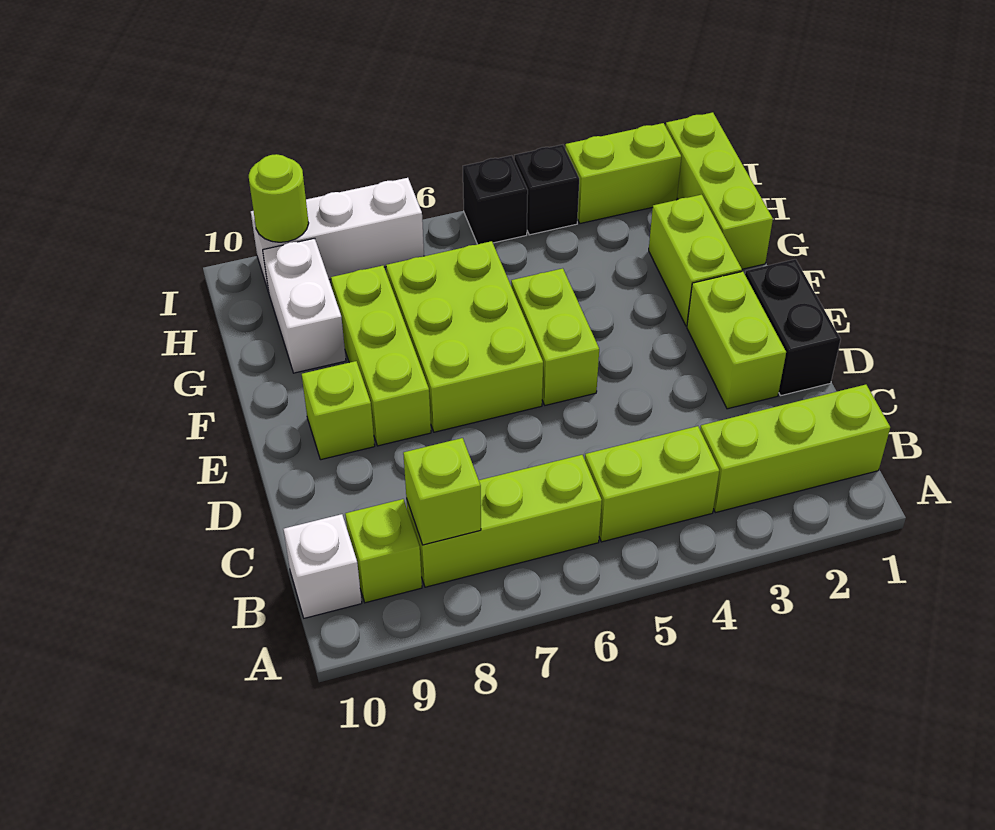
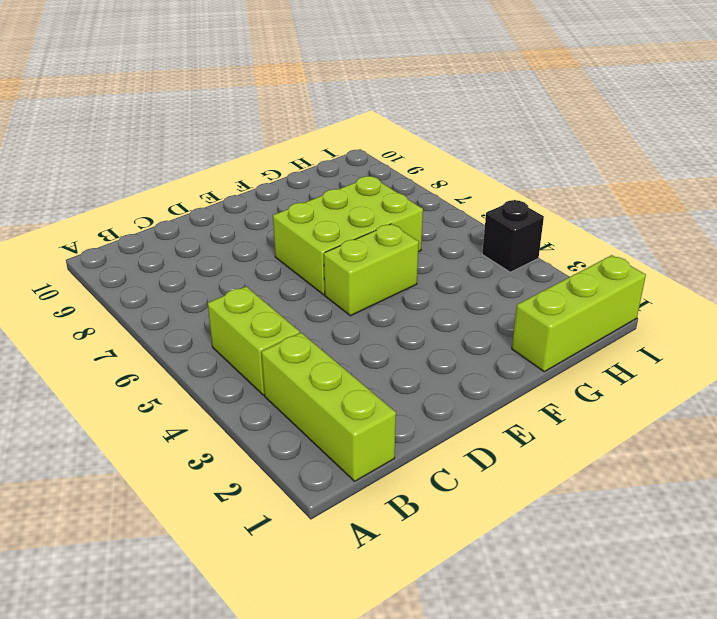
none -> lime 1x3 brick [407,455,602,587]
none -> lime 1x1 brick [345,499,422,603]
none -> white 1x1 brick [283,514,362,618]

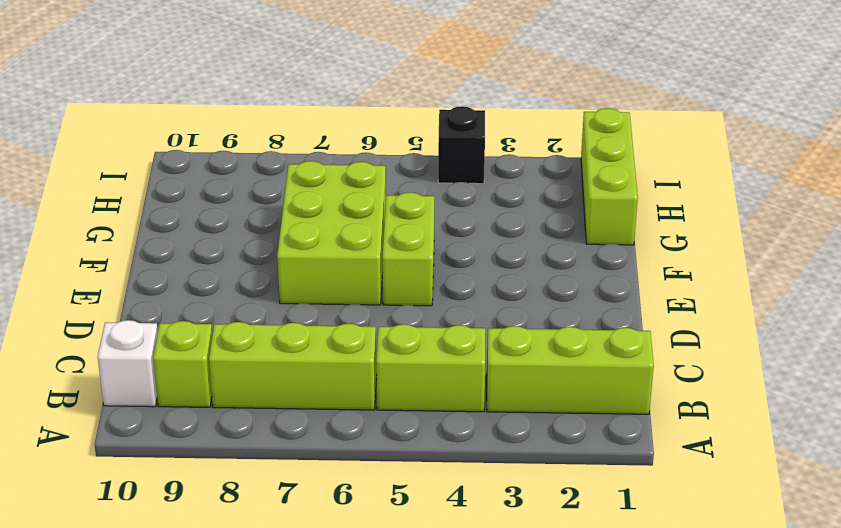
none -> black 1x2 brick [745,259,841,395]
none -> lime 1x2 brick [687,271,786,409]
none -> lime 1x3 brick [331,266,431,446]

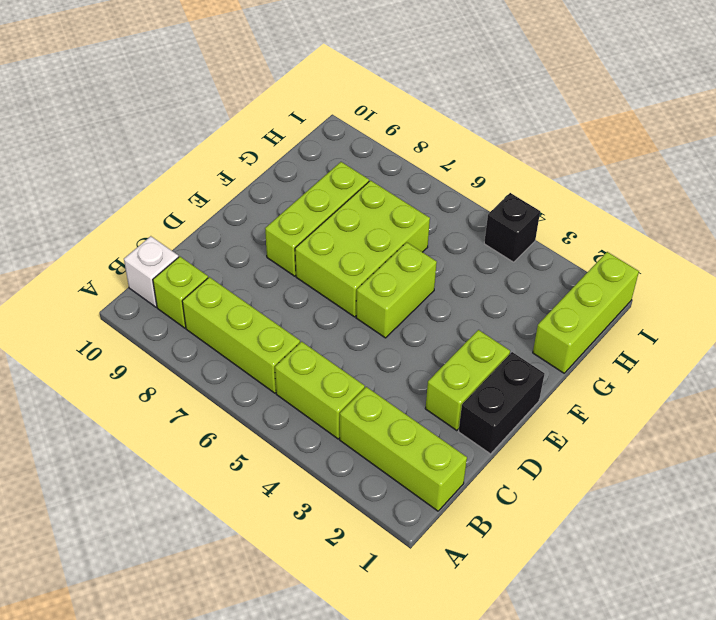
none -> lime 1x1 brick [302,361,375,460]
none -> lime 1x2 brick [649,195,742,326]
none -> white 1x2 brick [263,238,346,373]

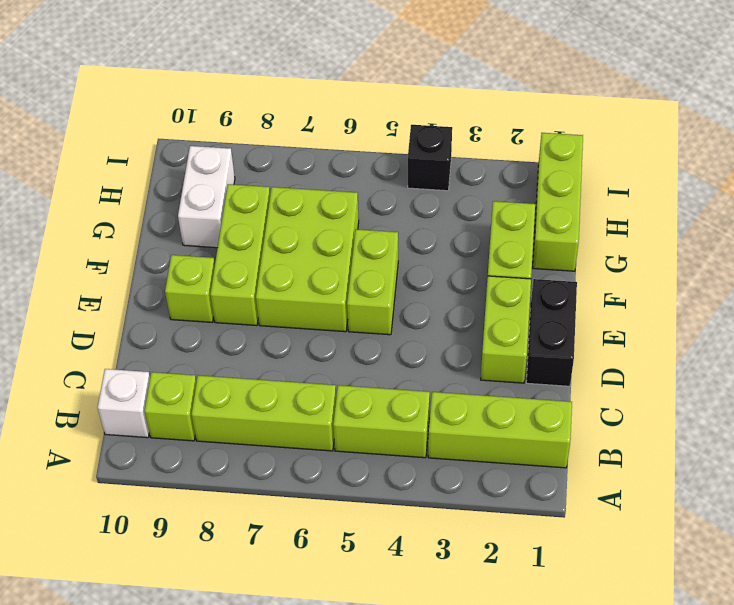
none -> lime 1x2 brick [565,123,681,223]
none -> black 1x1 brick [463,155,528,244]
none -> white 1x3 brick [251,178,424,292]

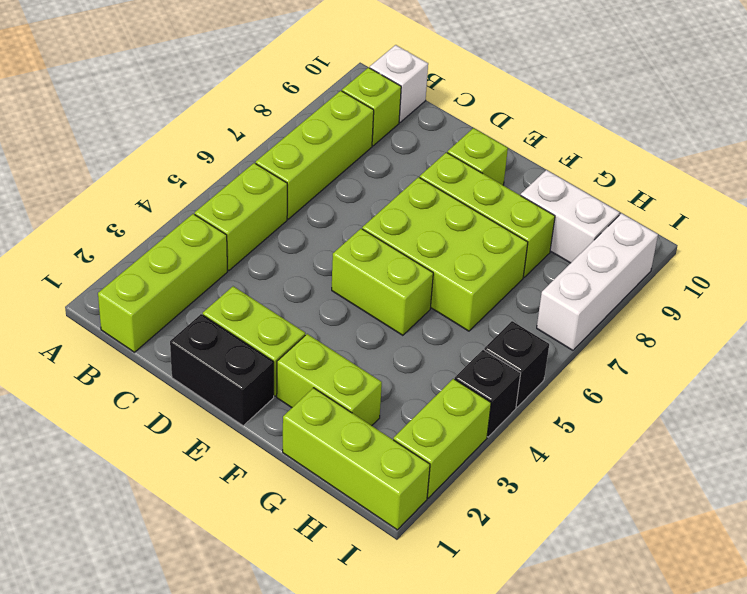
none -> lime 1x1 brick [403,438,481,545]
none -> lime 1x1 round brick [249,154,309,242]

